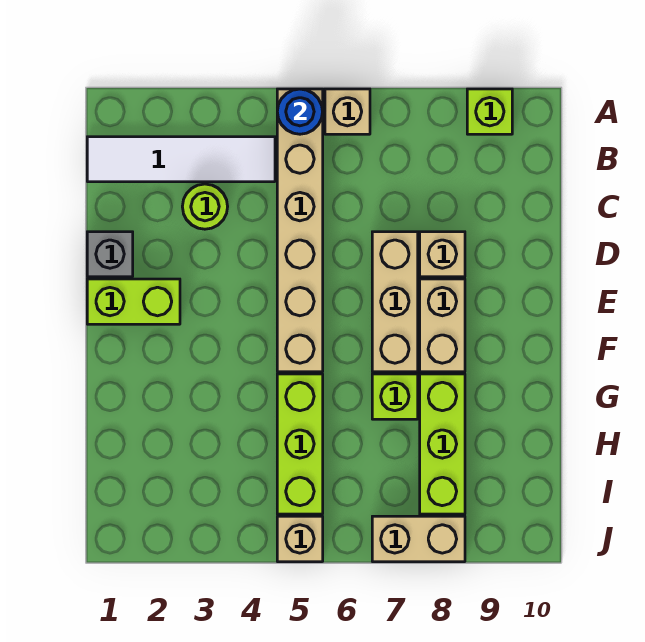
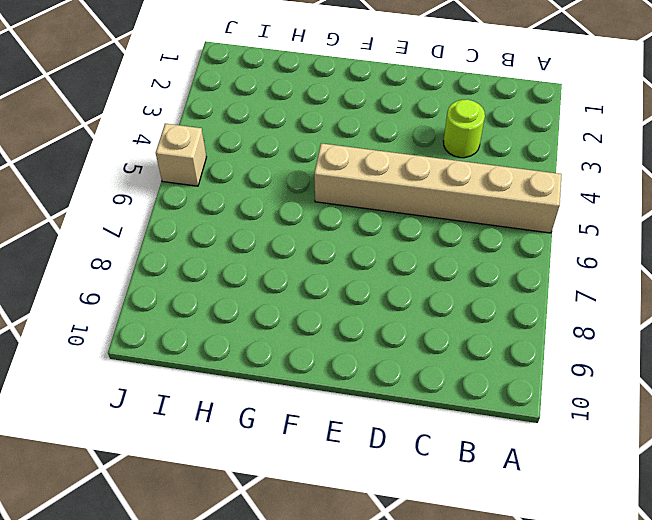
none -> tan 1x1 brick [325,89,370,134]
none -> lime 1x1 brick [467,89,512,134]
none -> white 1x4 tile [87,137,275,182]

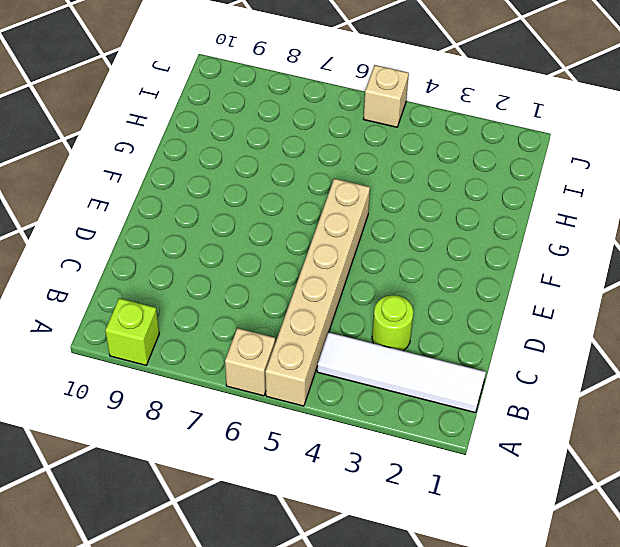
none -> grey 1x1 brick [87,232,133,277]
none -> tan 1x3 brick [372,232,418,372]
none -> tan 1x1 brick [420,232,465,277]

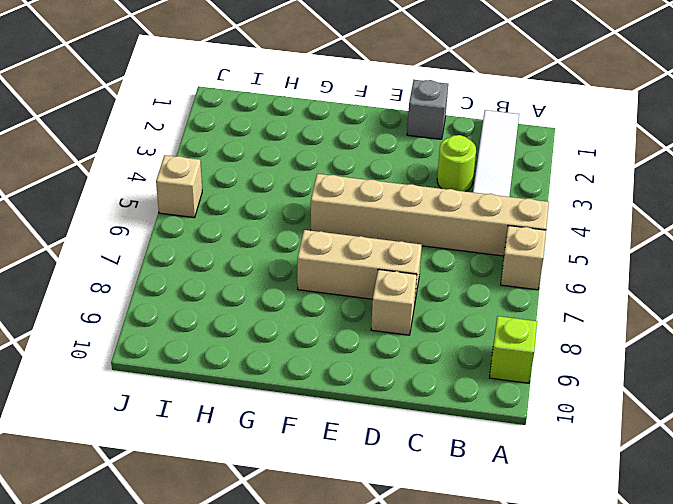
none -> lime 1x2 brick [87,279,180,324]
none -> tan 1x2 brick [420,279,465,372]
none -> lime 1x3 brick [277,374,323,514]

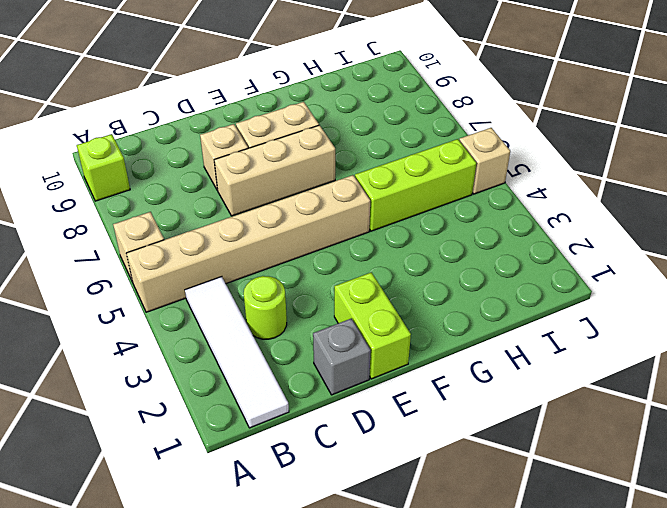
none -> lime 1x1 brick [372,374,418,419]
none -> lime 1x3 brick [420,374,465,514]
none -> tan 1x2 brick [372,516,465,562]

